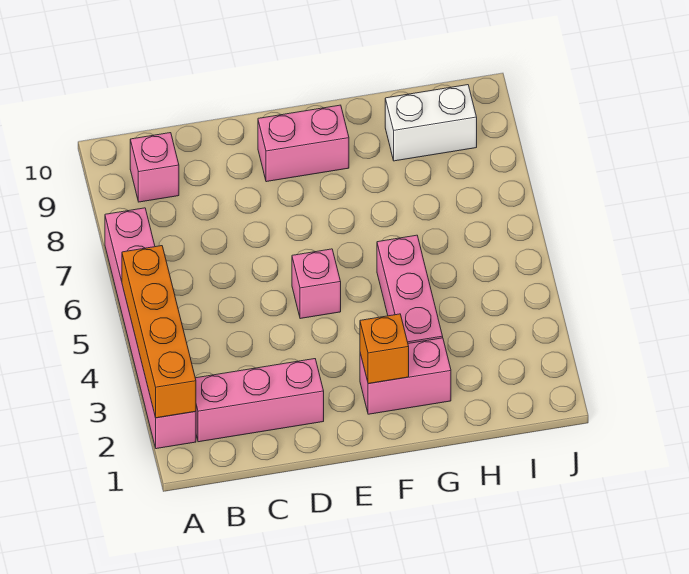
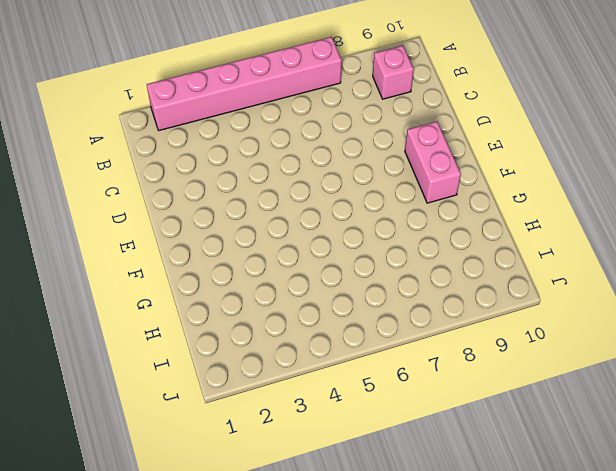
none -> pink 1x3 brick [195,359,324,442]
none -> pink 1x1 brick [292,249,341,319]

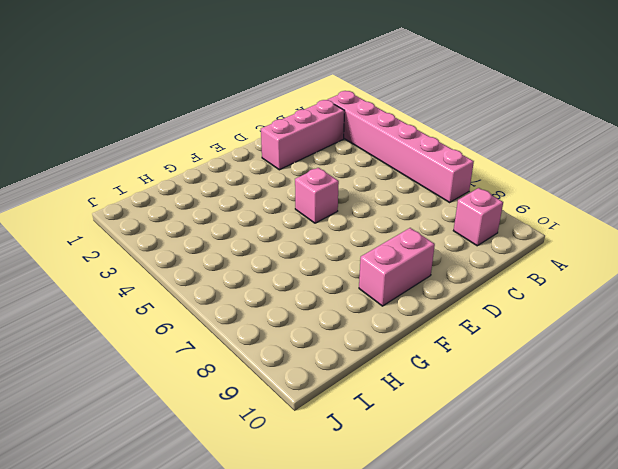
none -> pink 1x2 brick [360,338,451,414]
none -> pink 1x3 brick [377,235,443,343]

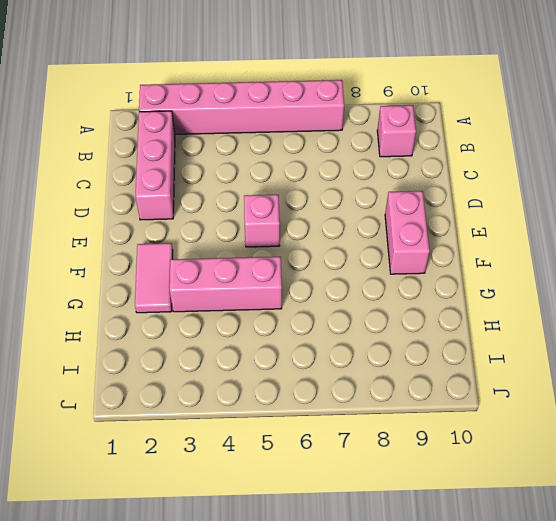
pink 1x2 tile [135,243,173,313] -> pink 1x2 brick [360,338,451,414]
none -> white 1x2 brick [385,85,477,161]
none -> orange 1x4 brick [122,246,196,418]

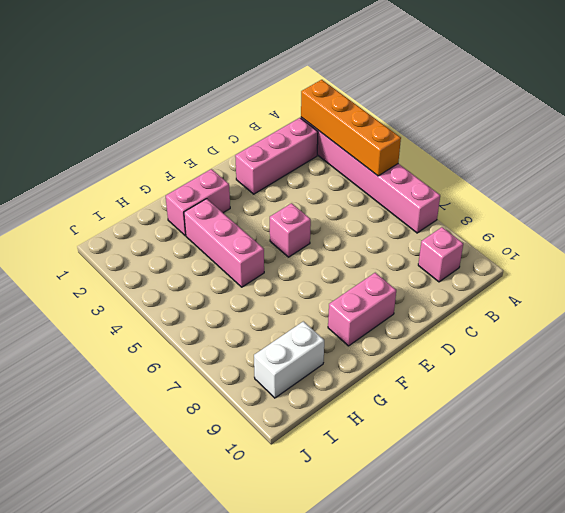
none -> orange 1x1 brick [360,314,409,384]

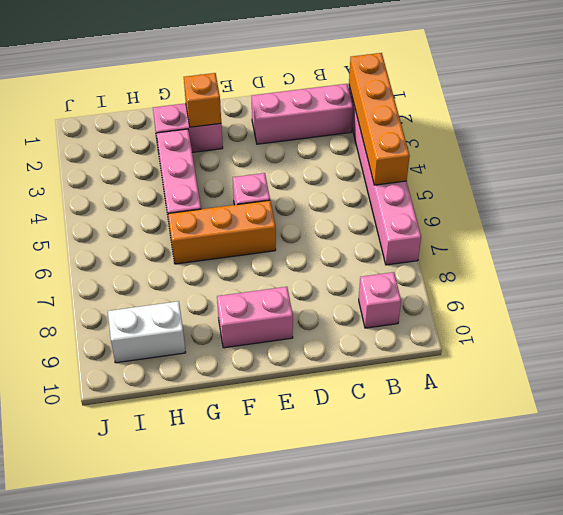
orange 1x3 brick [168,200,276,264] -> none

